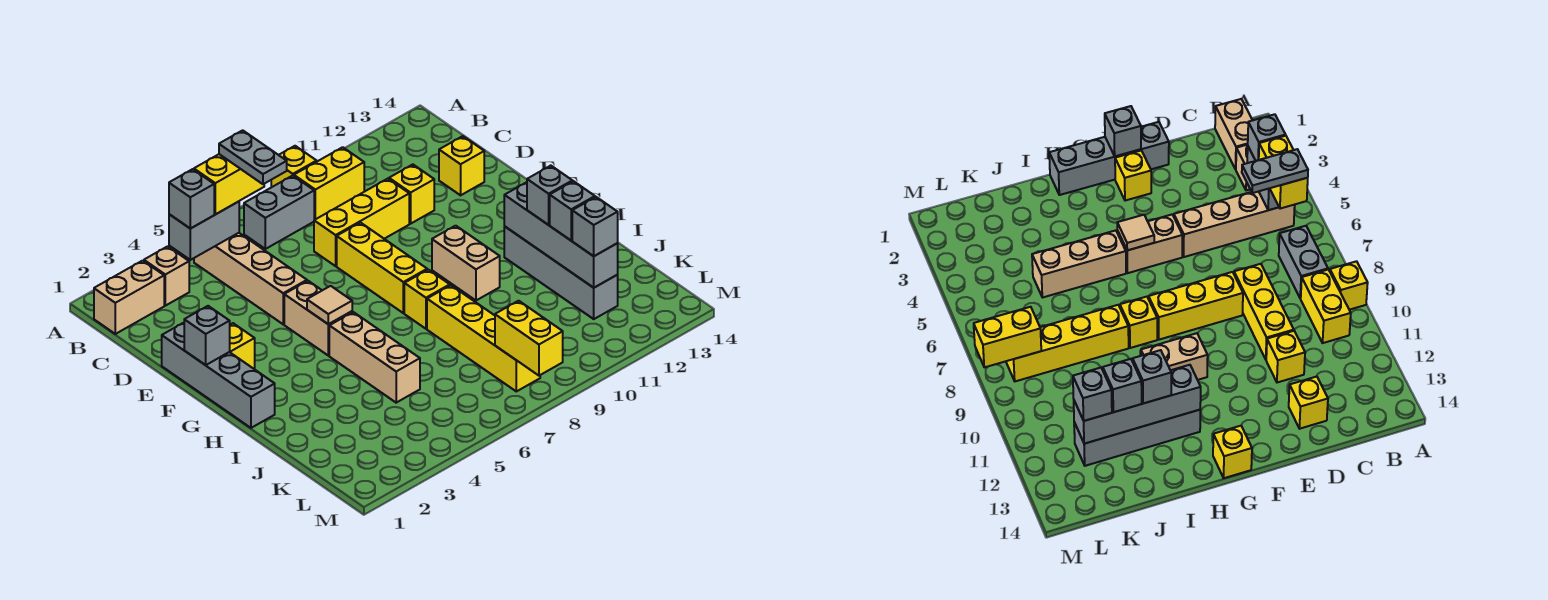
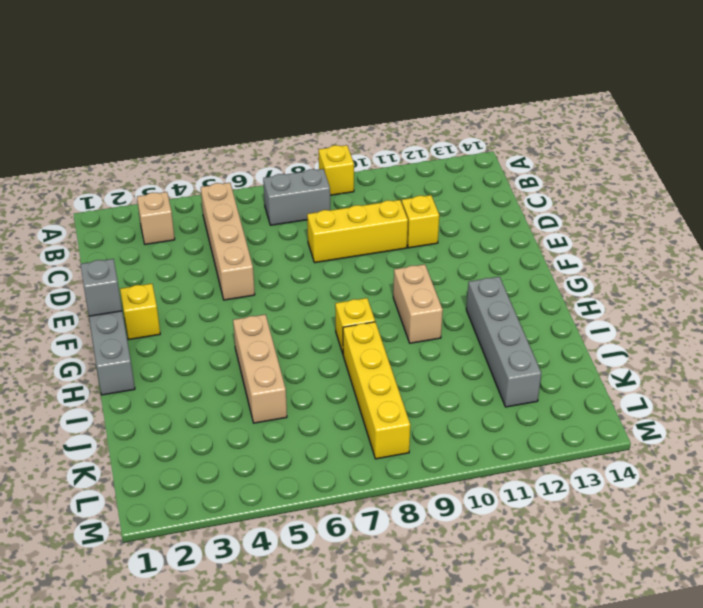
none -> tan 1x2 brick [94,261,164,334]
none -> yellow 1x2 brick [294,147,364,220]
none -> yellow 1x1 brick [439,136,484,195]
none -> yellow 1x3 brick [337,223,427,313]

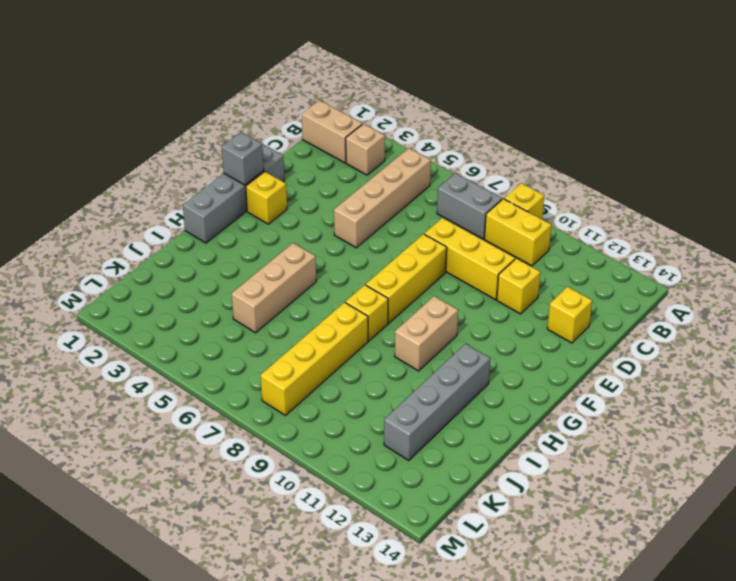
none -> tan 1x2 brick [284,281,352,356]
none -> yellow 1x1 brick [1213,426,1252,478]
none -> grey 1x2 brick [169,202,239,260]
none -> tan 1x1 tile [307,286,352,324]

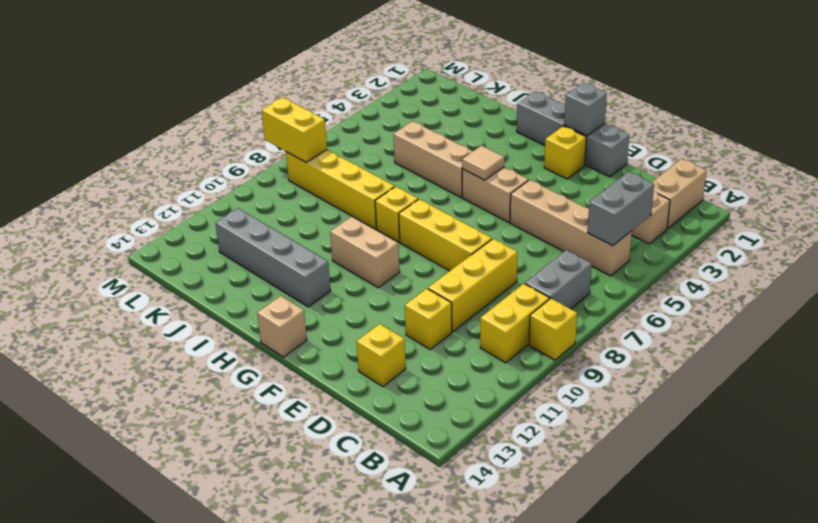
tan 1x1 brick [257,296,307,357] -> yellow 1x1 brick [1213,426,1252,478]
none -> grey 1x4 brick [504,182,618,288]
none -> grey 1x1 brick [169,169,214,229]
none -> yellow 1x2 brick [194,154,264,214]
none -> grey 1x1 brick [527,166,572,225]

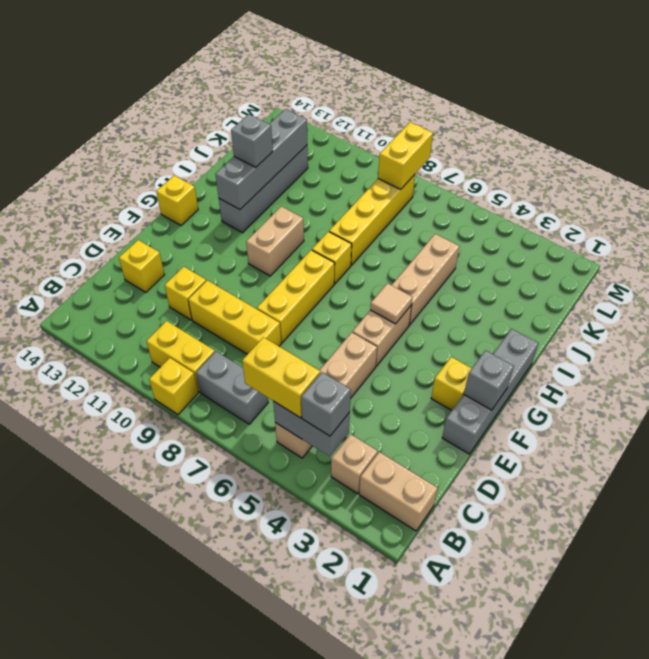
none -> grey 1x1 brick [550,181,595,240]
none -> grey 1x1 brick [572,197,618,256]
none -> grey 1x2 plate [219,130,287,184]

